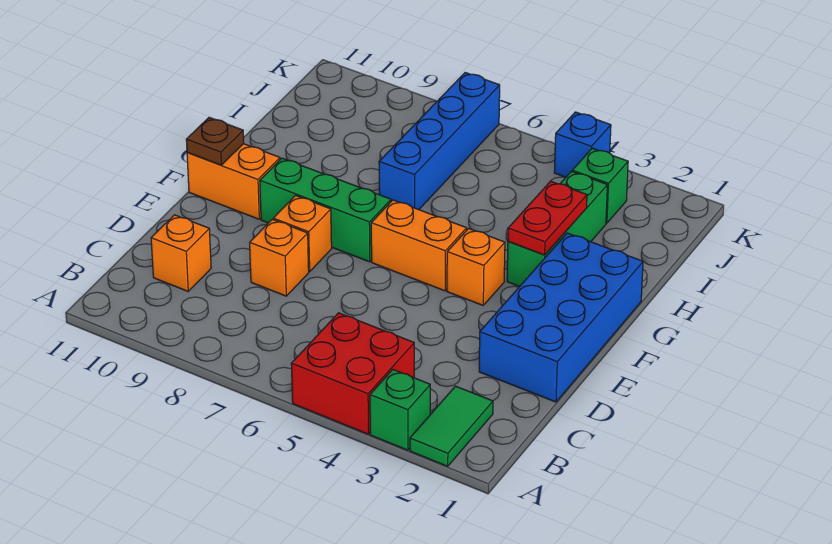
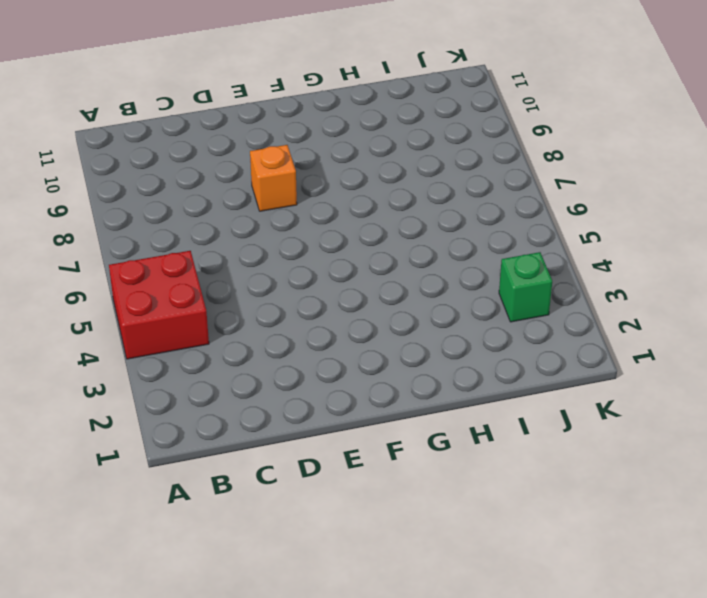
none -> green 1x2 tile [410,386,493,466]
none -> green 1x1 brick [370,370,430,450]
none -> orange 1x1 brick [151,215,211,291]

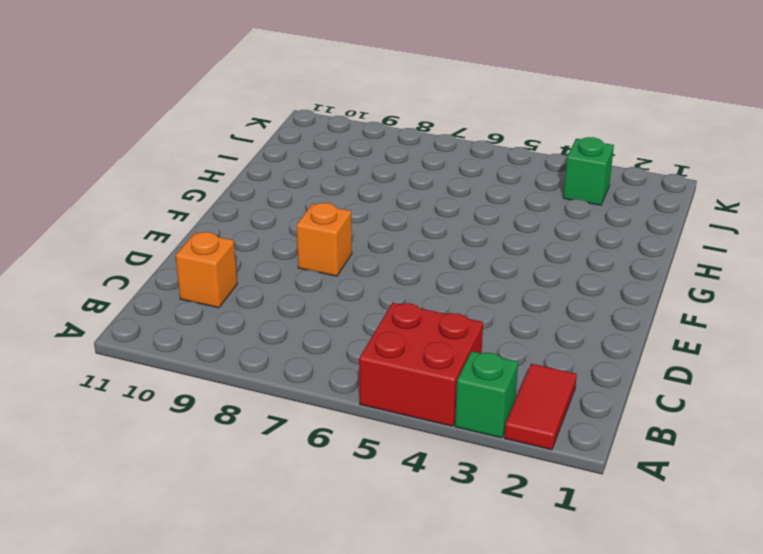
red 1x2 tile [504,364,577,450] -> green 1x2 tile [410,386,493,466]
none -> blue 2x4 brick [479,233,643,402]
none -> orange 1x1 brick [250,219,309,296]
none -> orange 1x1 brick [447,229,505,305]

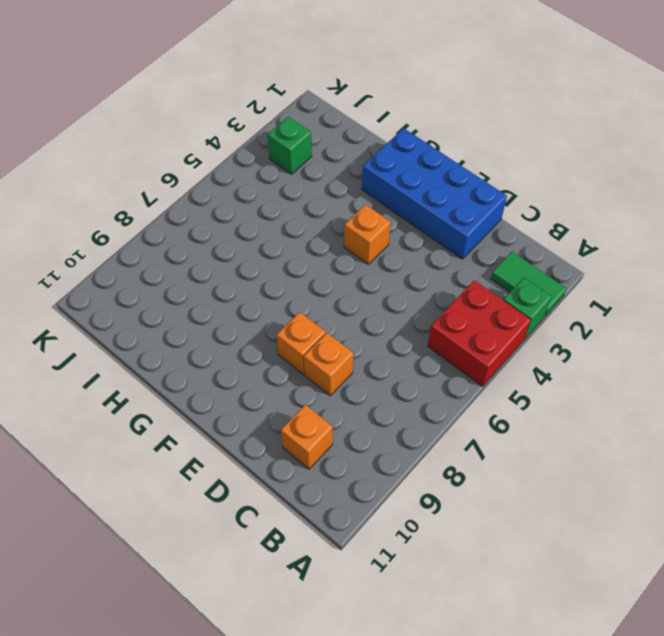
none -> orange 1x2 brick [371,200,467,291]
none -> green 1x3 brick [260,158,391,262]
none -> orange 1x2 brick [187,144,280,219]

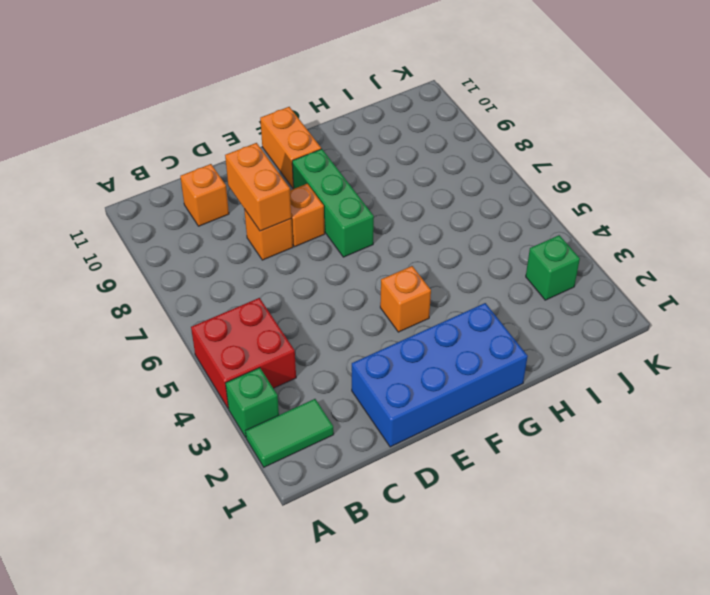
orange 1x2 brick [225,143,291,231] -> orange 1x2 brick moved to [371,200,467,291]
none -> green 1x3 brick [507,171,608,286]
none -> blue 1x4 brick [379,73,500,210]
none -> blue 1x1 brick [554,112,611,177]

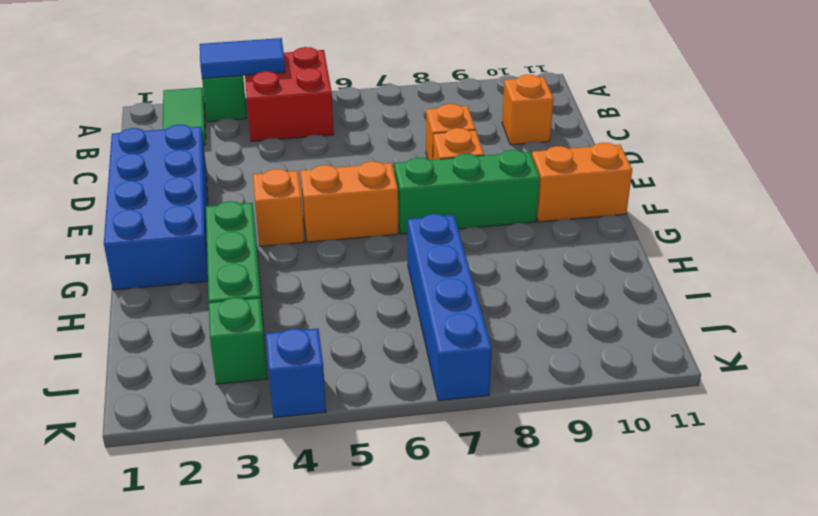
blue 1x2 tile [200,38,285,78] -> none
none -> brown 1x1 plate [186,118,244,165]
none -> red 1x2 plate [508,181,587,255]

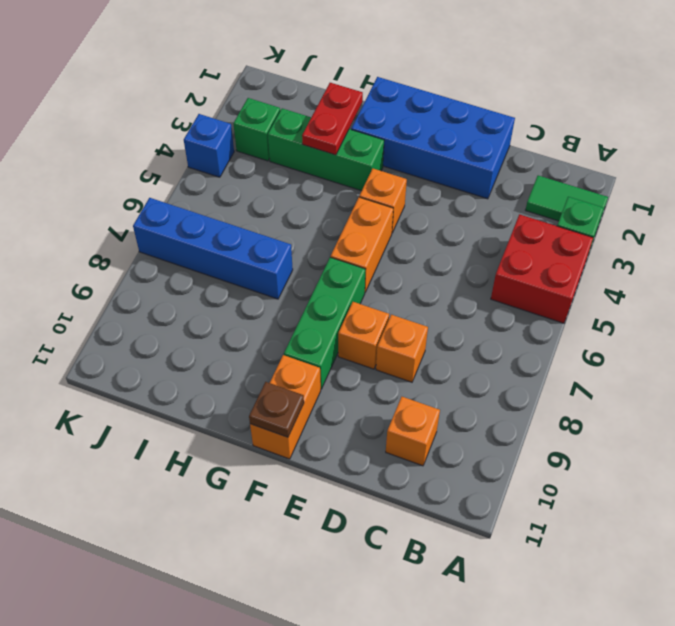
red 1x2 plate [302,83,363,155] -> red 1x2 plate turned to [508,181,587,255]

